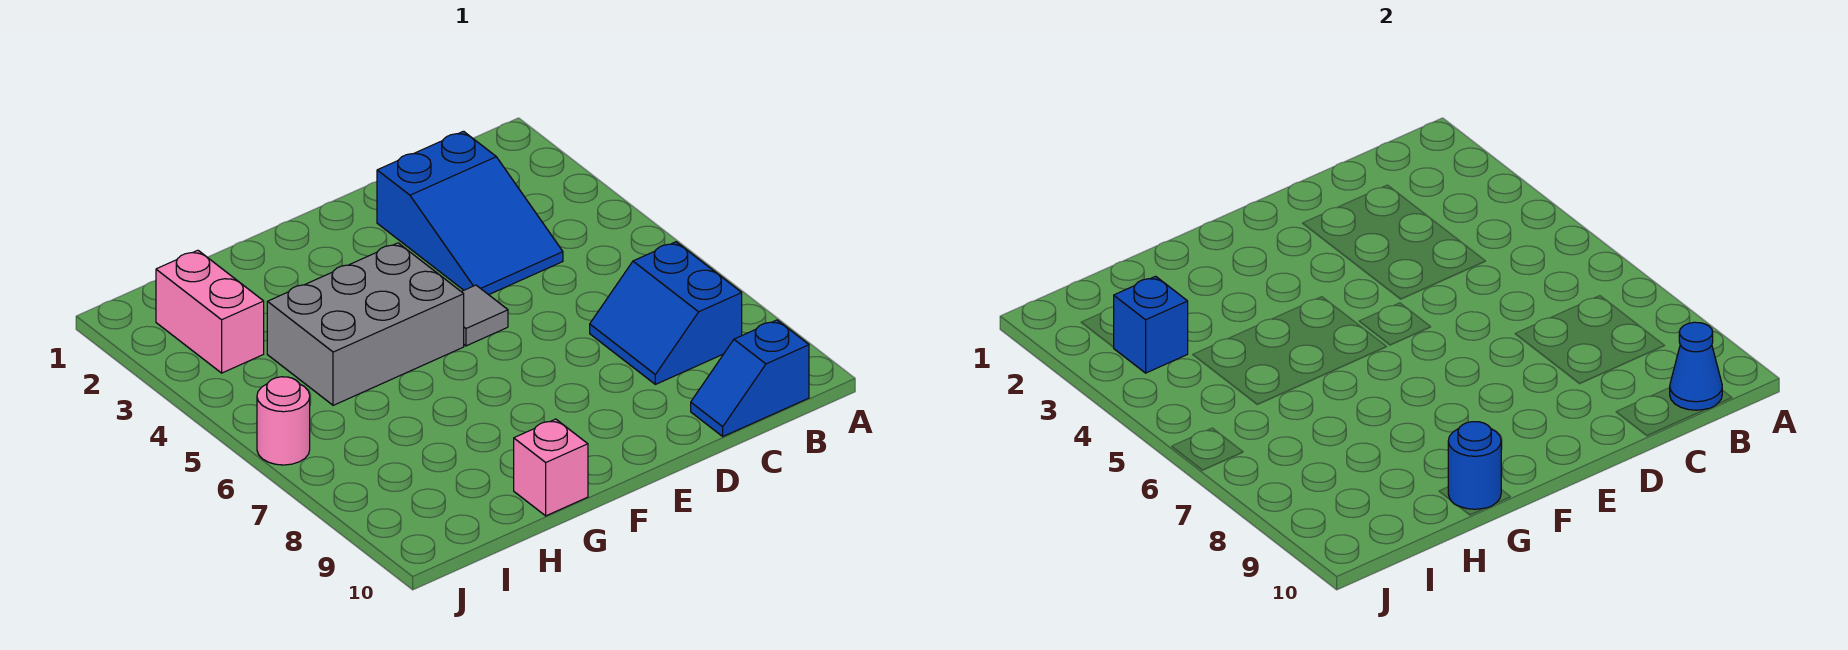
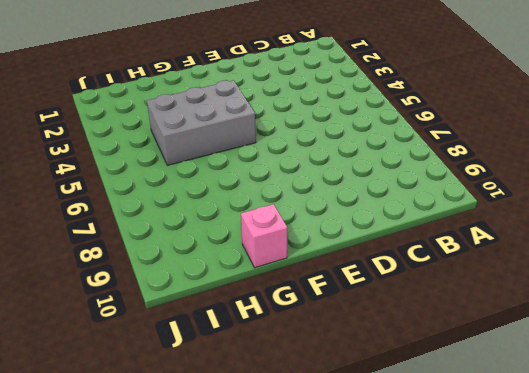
none -> blue 2x2 slope [590,242,742,384]
none -> blue 1x2 slope [691,320,809,436]

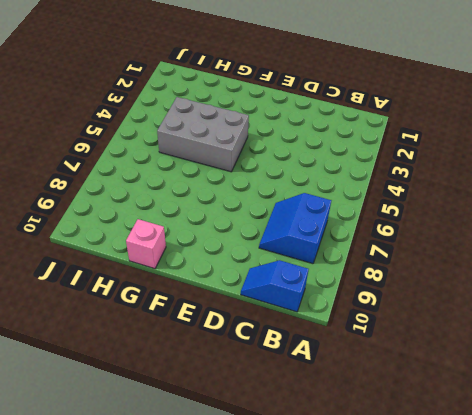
none -> blue 2x3 slope [377,131,563,295]
none -> grey 1x1 tile [461,285,508,346]

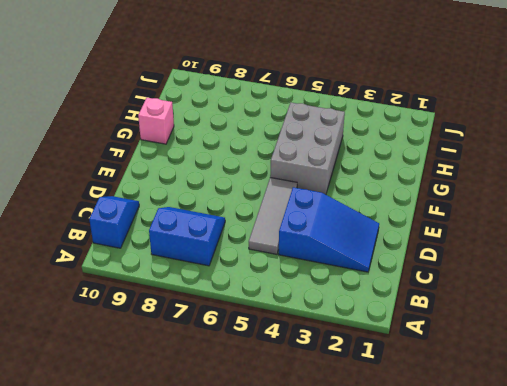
blue 2x3 slope [279,187,379,272] -> blue 2x3 slope turned to [377,131,563,295]
grey 1x3 tile [249,178,297,254] -> grey 1x1 tile [461,285,508,346]
none -> pink 1x2 brick [156,250,264,373]
none -> pink 1x1 round brick [257,377,310,465]

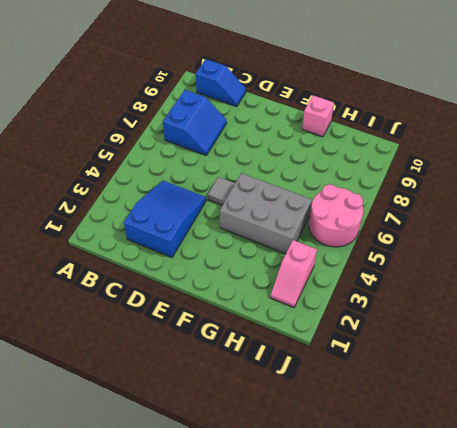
pink 1x2 slope [270,240,317,308] -> pink 1x2 brick [156,250,264,373]
pink 2x2 round brick [309,184,363,247] -> pink 1x1 round brick [257,377,310,465]
none -> blue 1x1 cone [1670,322,1722,410]
none -> blue 1x1 round brick [1448,422,1501,509]

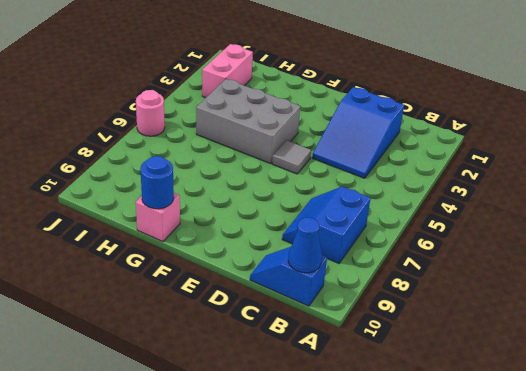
none -> blue 1x1 brick [1114,276,1188,373]

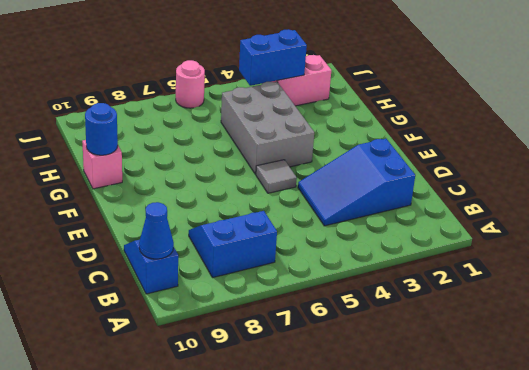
blue 1x2 brick [239,29,307,86] -> blue 1x1 brick [1114,276,1188,373]

